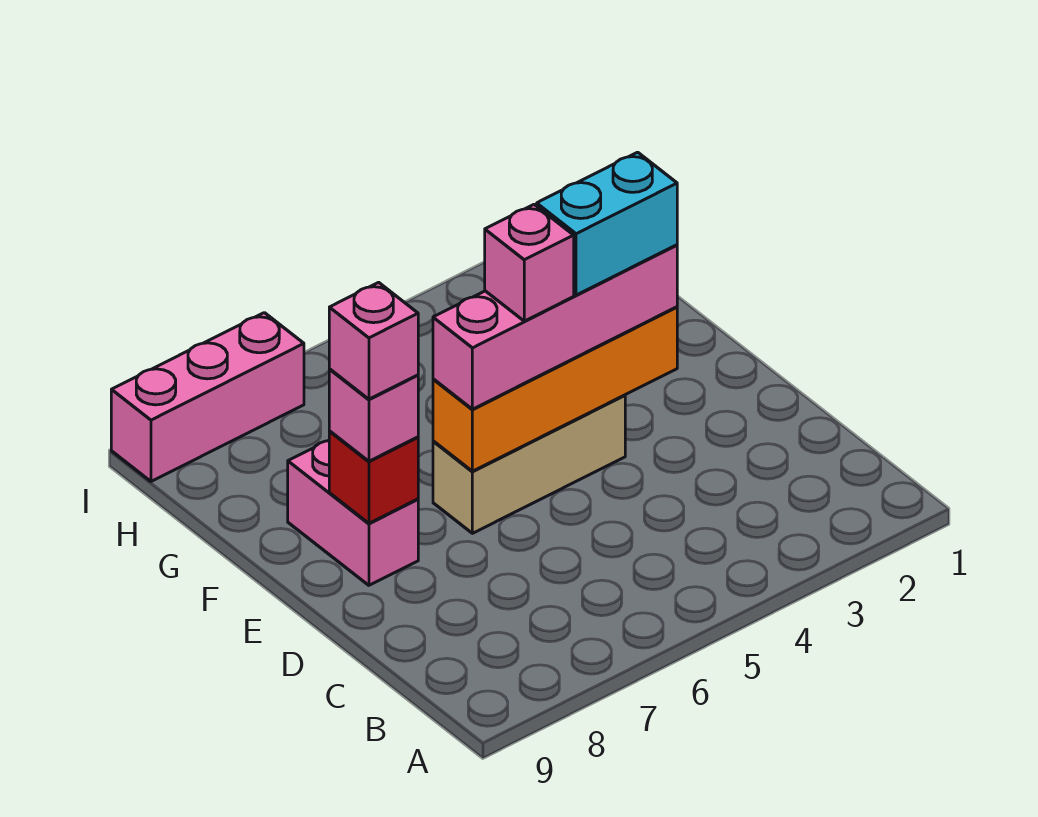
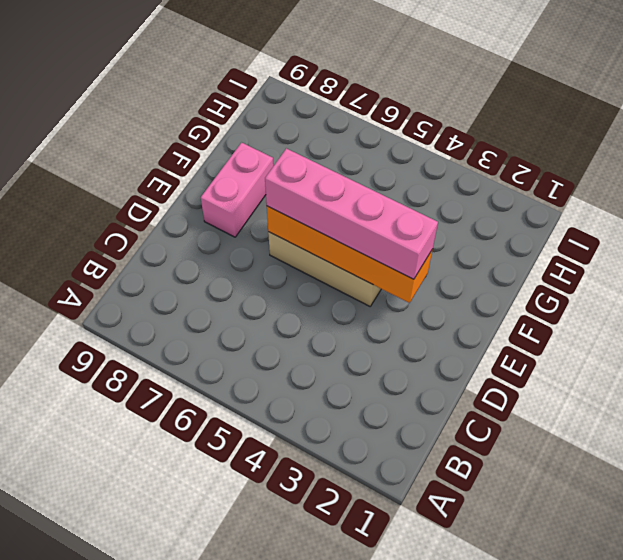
none -> pink 1x3 brick [111,313,304,481]
none -> red 1x1 brick [329,431,418,523]

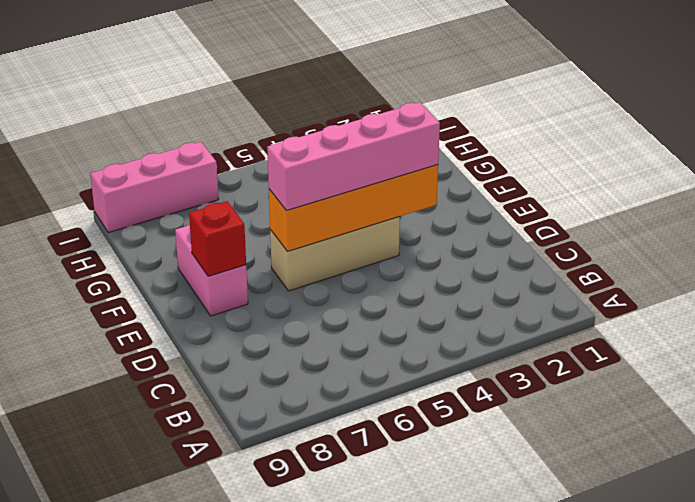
none -> pink 1x1 brick [329,369,418,461]
none -> cyan 1x2 brick [537,152,677,295]

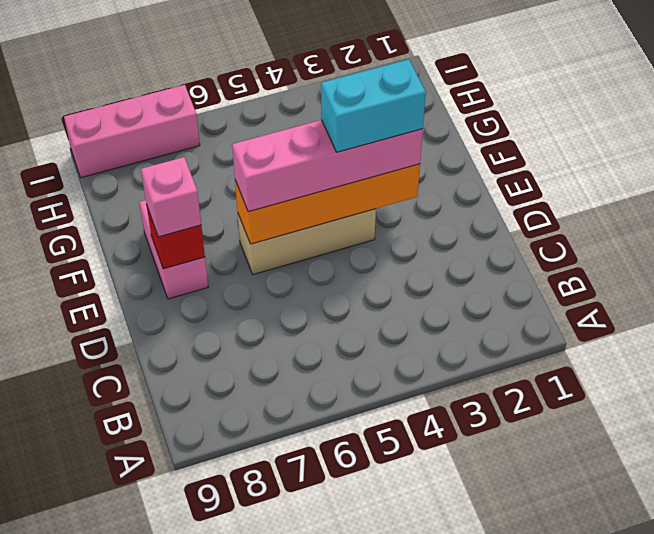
none -> pink 1x1 brick [485,205,574,321]
none -> pink 1x1 brick [329,282,418,399]

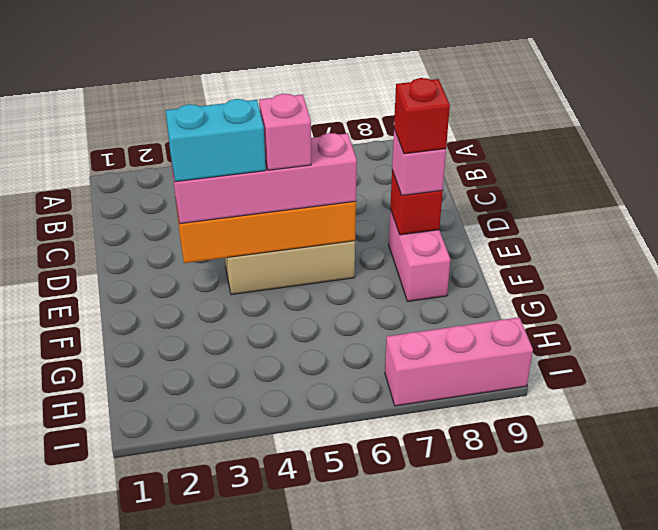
red 1x1 brick [394,78,450,154] -> pink 1x1 brick [329,282,418,399]

